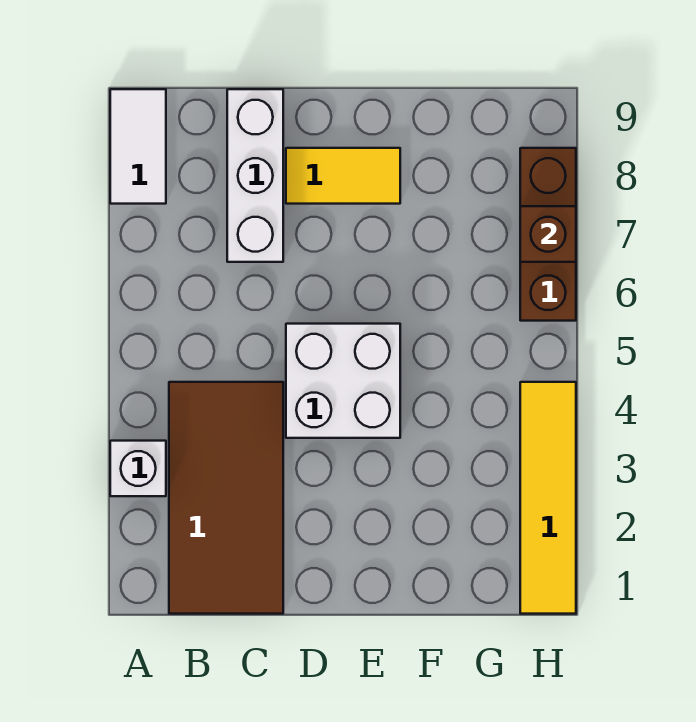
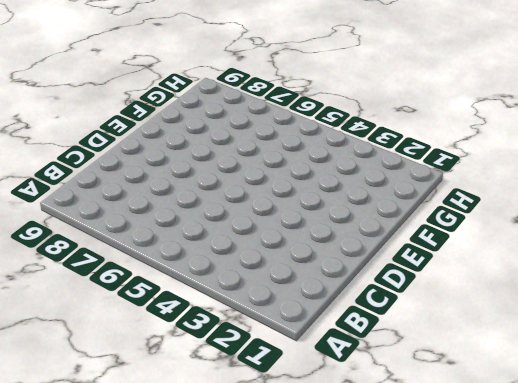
none -> white 1x1 brick [110,441,166,496]
none -> white 1x2 tile [110,89,166,204]

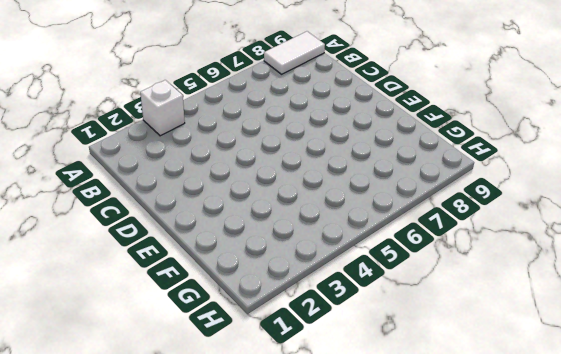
none -> brown 2x4 tile [169,382,283,614]
none -> white 1x3 brick [227,89,283,262]

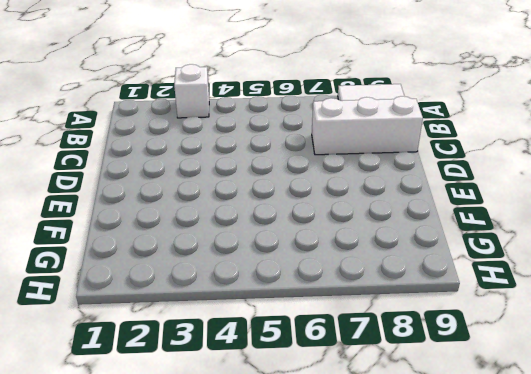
none -> brown 2x4 tile [169,382,283,614]
none -> white 2x2 brick [286,324,400,438]

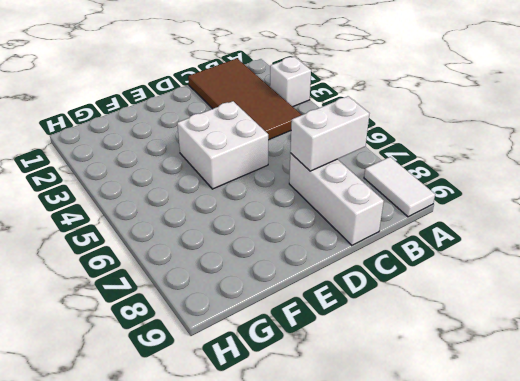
white 1x2 brick [290,96,369,171] -> none
none -> yellow 1x2 tile [286,148,400,204]
none -> yellow 1x4 tile [520,382,576,614]

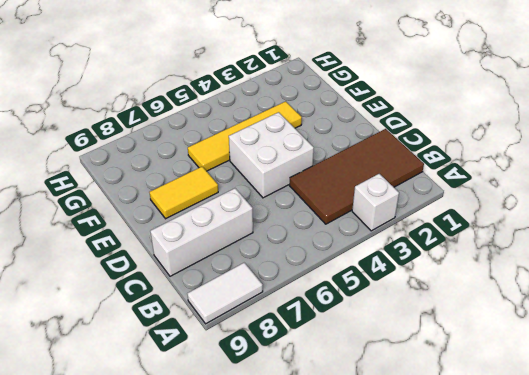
yellow 1x2 tile [149,167,218,219] -> yellow 1x2 tile turned to [286,148,400,204]
yellow 1x4 tile [188,101,302,171] -> yellow 1x4 tile moved to [520,382,576,614]
none -> brown 1x3 brick [520,148,576,321]
none -> brown 1x1 brick [520,206,576,262]

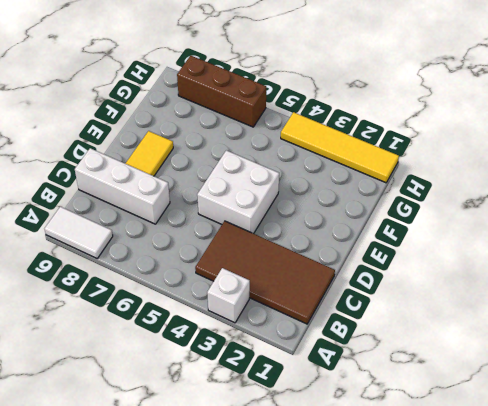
none -> brown 1x1 brick [520,206,576,262]

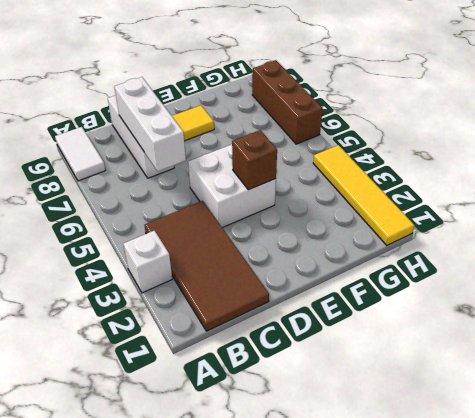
white 1x3 brick [114,77,186,171] -> none
brown 1x1 brick [232,130,277,190] -> brown 1x1 brick moved to [520,206,576,262]

